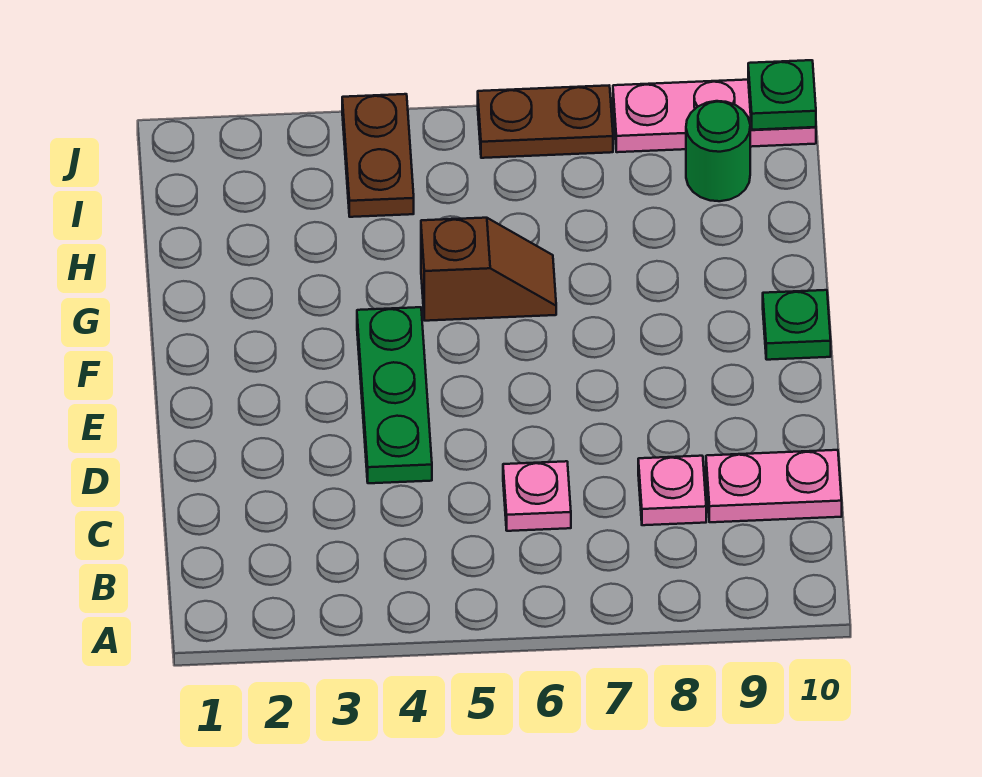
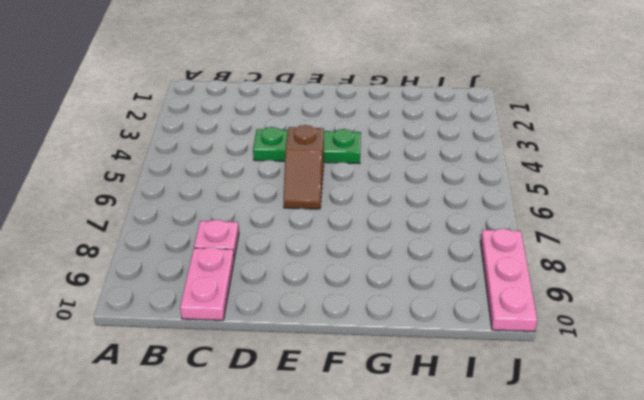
brown 1x2 slope [284,125,324,209] -> brown 1x2 slope moved to [421,218,556,321]
none -> pink 1x1 plate [503,461,571,531]
none -> green 1x1 plate [763,290,831,360]

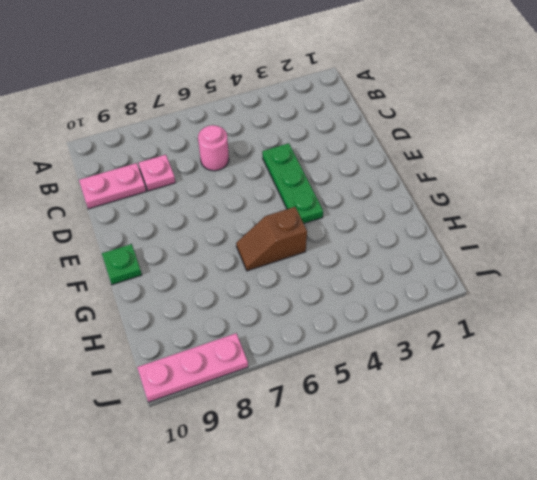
pink 1x1 round brick [198,125,229,171] -> pink 1x1 plate [503,461,571,531]
none -> brown 1x2 plate [342,94,414,217]
none -> green 1x1 round brick [686,101,750,201]

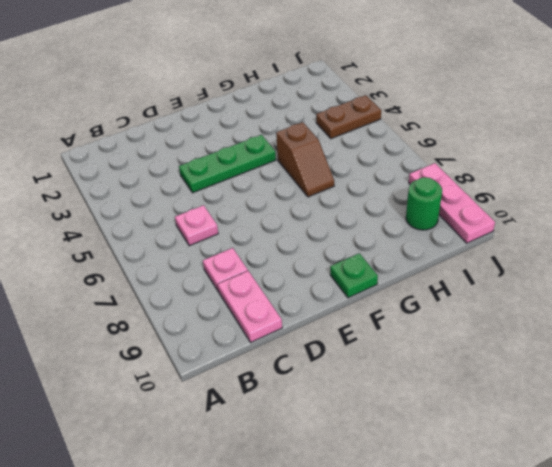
none -> brown 1x2 plate [478,86,613,158]
none -> green 1x1 plate [748,60,816,130]

